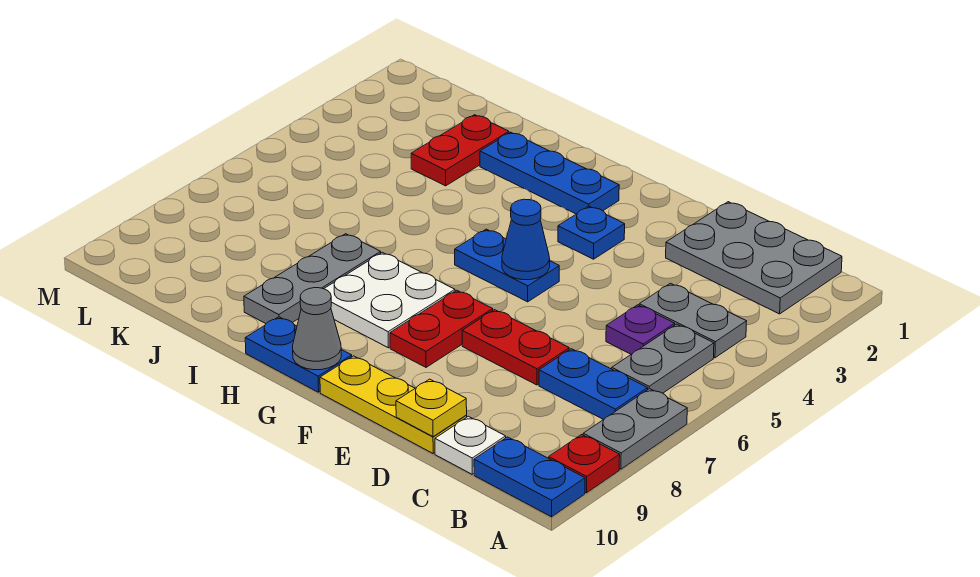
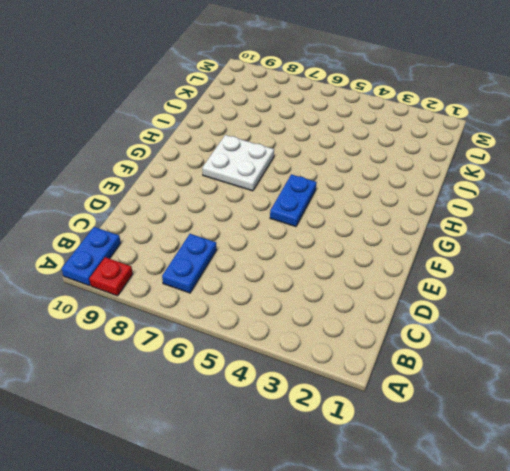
none -> grey 1x2 plate [583,389,687,469]
none -> grey 2x3 plate [666,202,842,314]
none -> grey 1x2 plate [639,283,747,358]

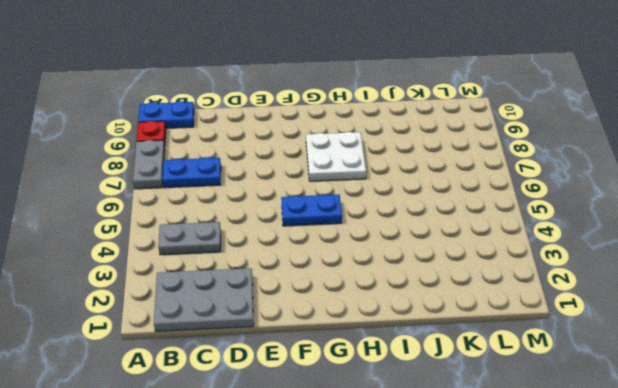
none -> grey 1x2 plate [612,324,714,393]
none -> purple 1x1 plate [606,305,675,354]
none -> white 1x1 plate [435,416,506,474]

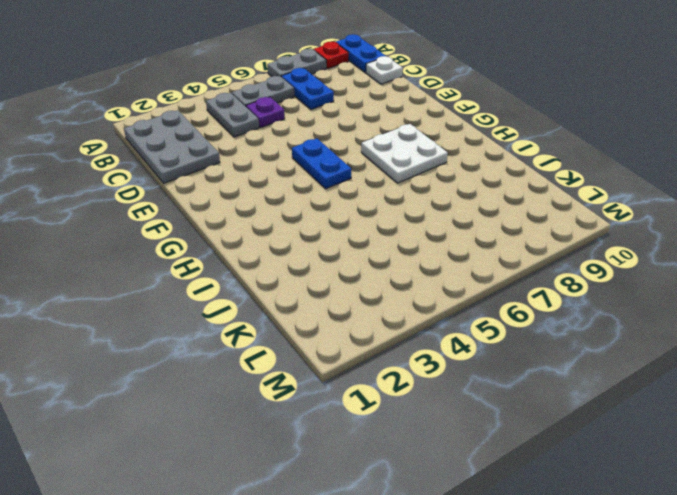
none -> red 1x2 plate [462,310,569,385]
none -> yellow 1x3 plate [320,356,467,453]
none -> blue 1x1 plate [558,206,625,259]

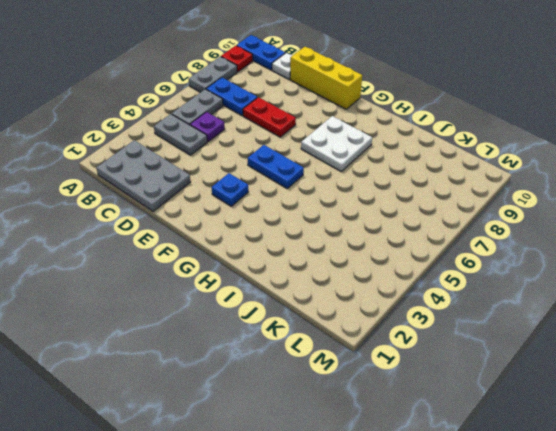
yellow 1x3 brick [290,47,362,109] -> yellow 1x3 plate [320,356,467,453]
none -> red 1x2 plate [390,290,493,367]
none -> blue 1x3 plate [480,132,619,214]
none -> blue 1x2 plate [245,317,352,392]

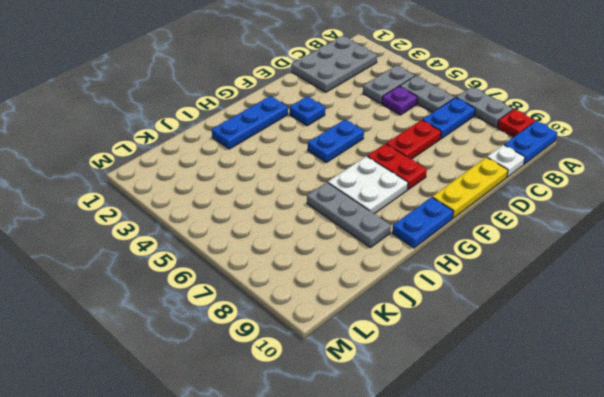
none -> red 1x2 plate [411,115,509,186]
none -> yellow 1x1 plate [396,379,467,437]
none -> blue 1x1 cone [502,199,550,280]

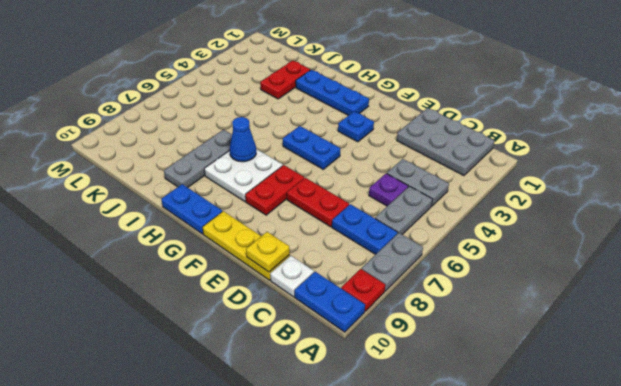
blue 1x1 cone [230,117,256,162] -> blue 1x1 cone moved to [502,199,550,280]
none -> grey 1x1 cone [293,288,341,370]

